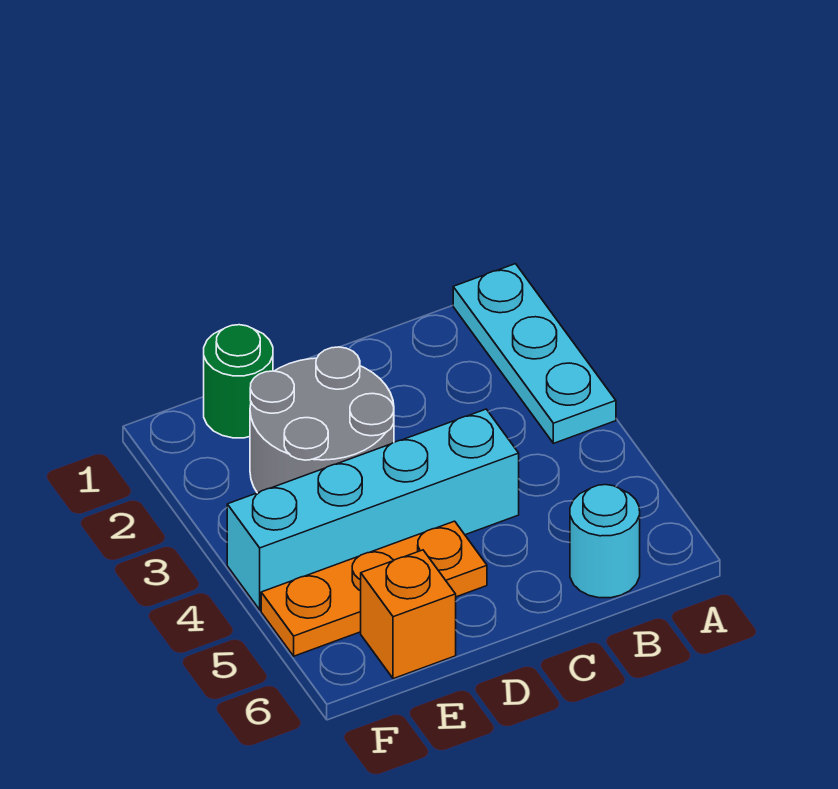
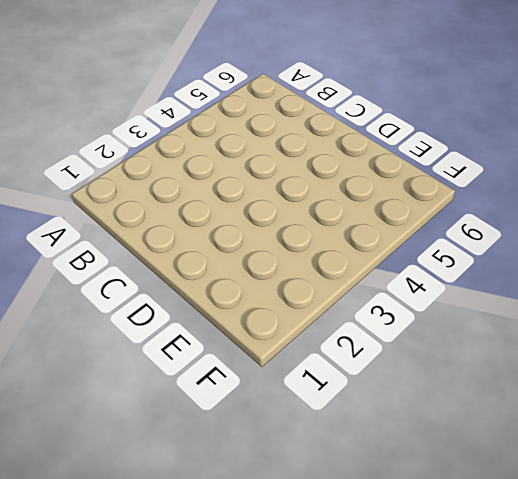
none -> cyan 1x3 plate [453,264,616,443]
none -> cyan 1x1 round brick [570,485,640,598]

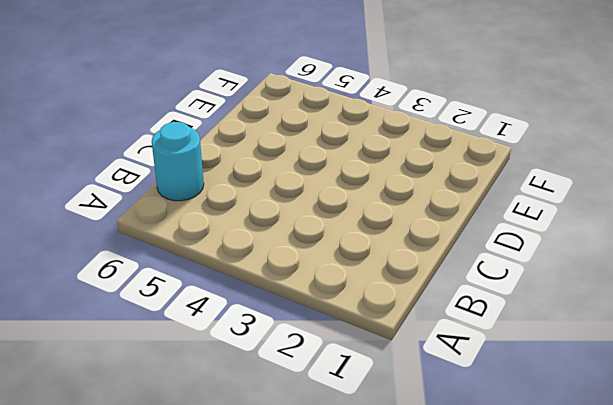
none -> cyan 1x3 plate [453,264,616,443]
none -> cyan 1x4 brick [227,409,519,610]

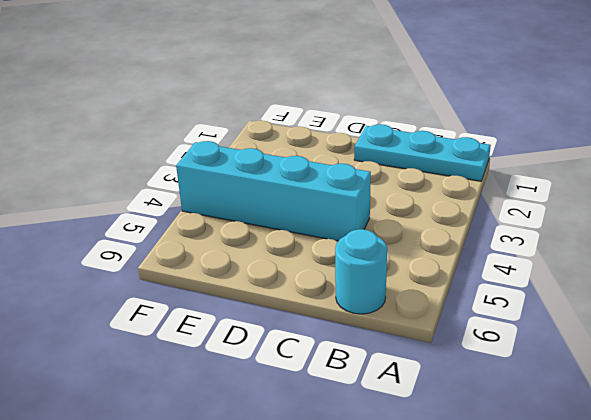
cyan 1x3 plate [354,124,491,181] -> cyan 1x3 plate turned to [453,264,616,443]
none -> grey 2x2 round brick [250,347,394,493]
none -> orange 1x3 plate [261,521,487,656]

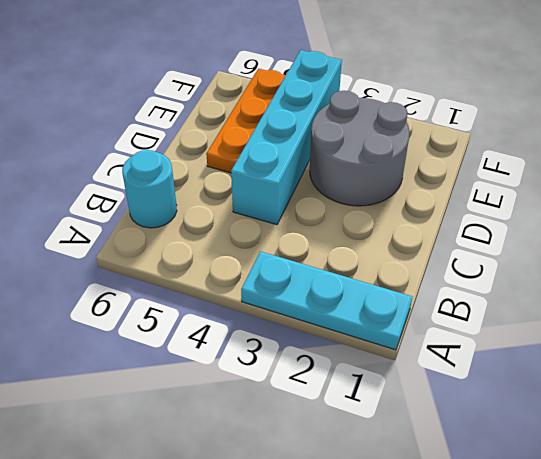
none -> green 1x1 round brick [204,325,273,438]
none -> orange 1x1 brick [361,550,456,679]

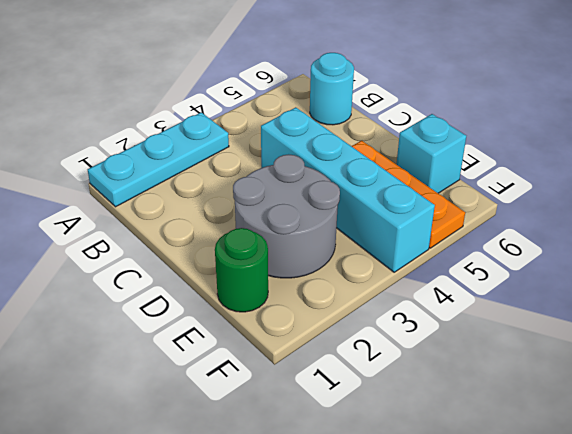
cyan 1x1 brick [396,114,466,193] -> orange 1x1 brick [361,550,456,679]

